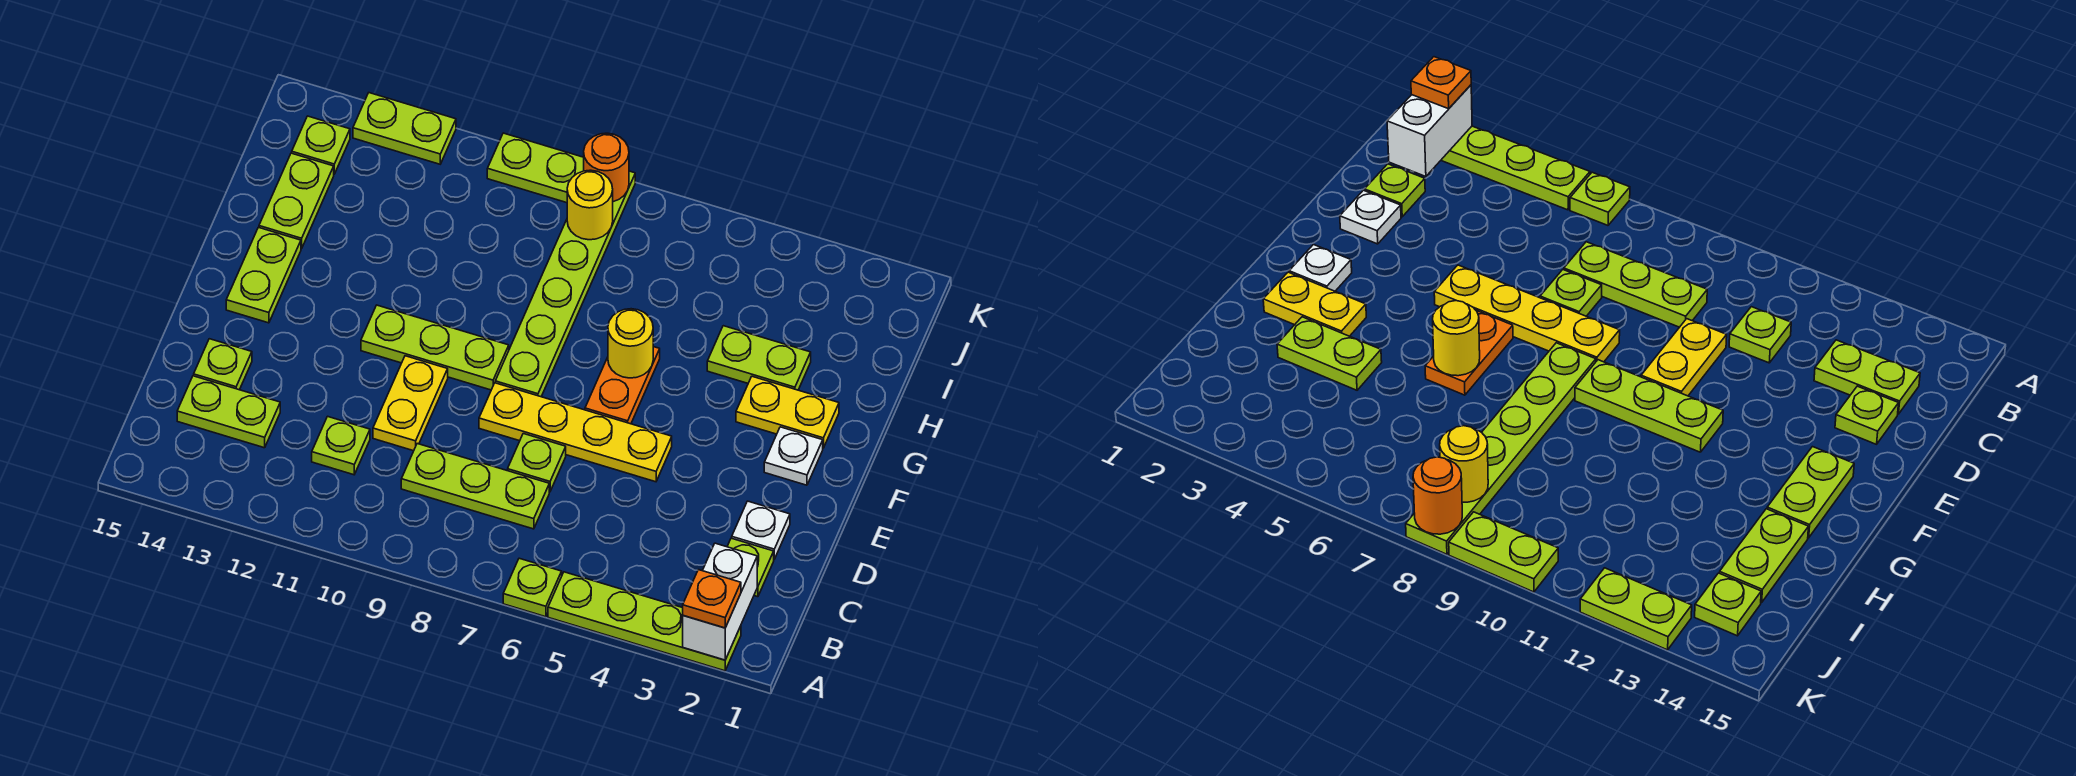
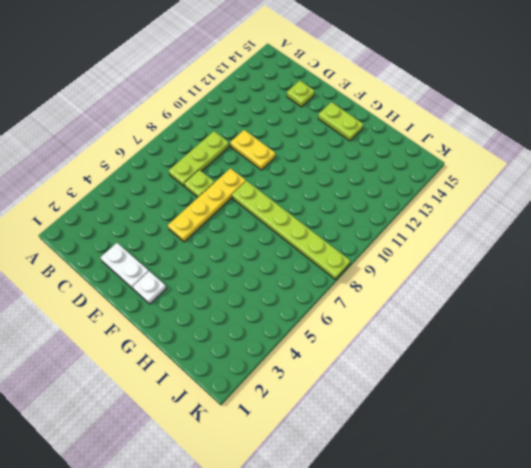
white 1x2 plate [100,243,149,289] -> white 1x1 plate [732,501,790,559]
none -> lime 1x4 plate [548,572,741,671]
none -> lime 1x1 plate [503,558,562,617]
none -> lime 1x1 plate [727,538,774,597]

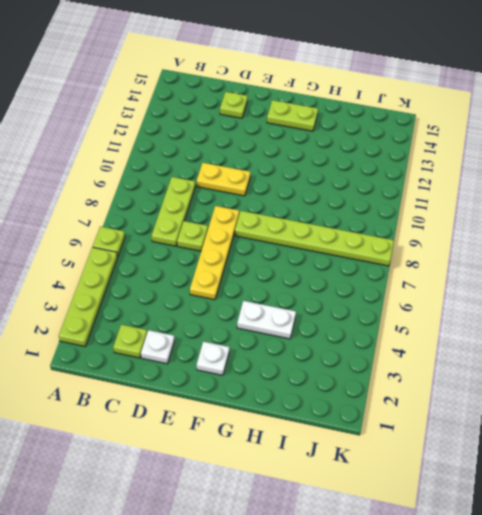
white 1x2 plate [237,301,296,339] -> lime 1x2 plate [707,326,811,390]
none -> lime 1x1 plate [312,416,370,475]
none -> lime 1x2 plate [177,376,280,448]
none -> orange 1x2 plate [585,347,660,424]

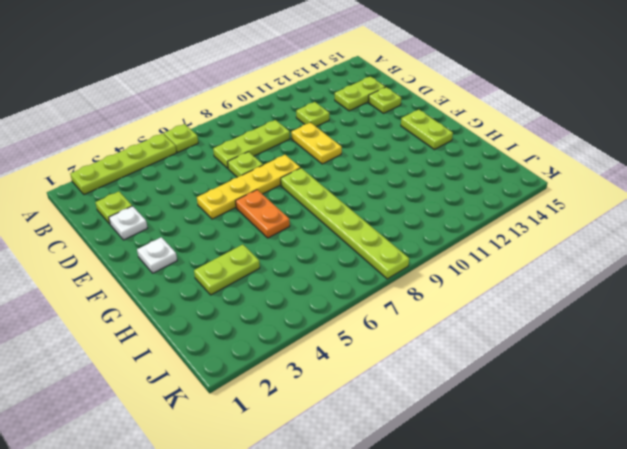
none -> lime 1x3 plate [361,305,509,390]
none -> yellow 1x2 plate [736,376,839,448]
none -> lime 1x2 plate [259,153,334,249]

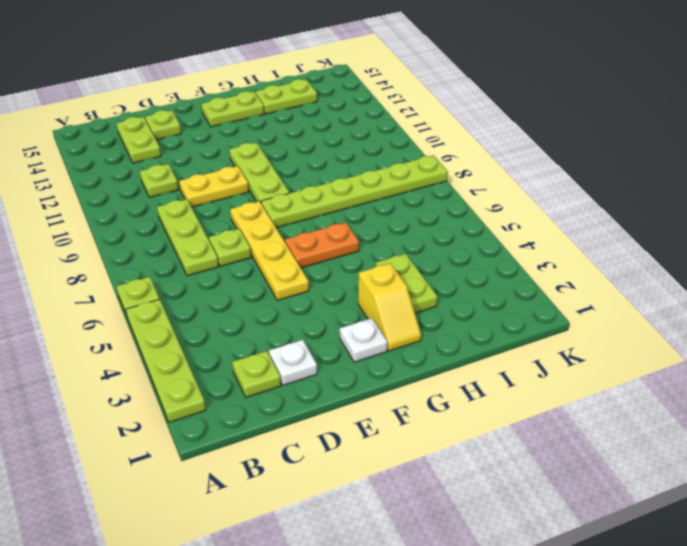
yellow 1x2 slope [358,263,421,351] -> yellow 1x2 plate [736,376,839,448]
none -> lime 1x1 plate [292,116,350,174]
none -> lime 1x2 plate [487,133,584,203]
none -> lime 1x2 plate [353,93,456,164]

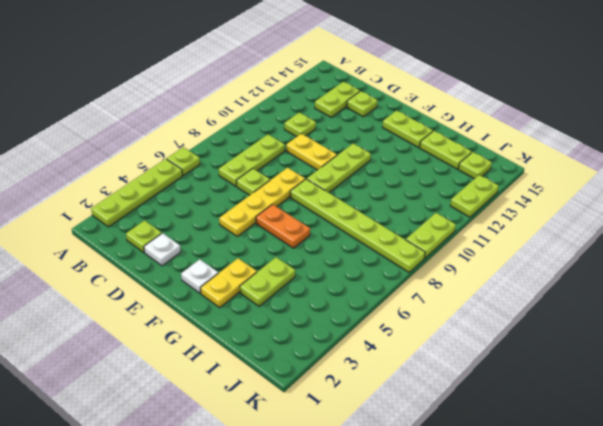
none -> white 1x2 brick [683,543,757,660]
none -> yellow 1x1 round brick [608,309,653,378]
none -> yellow 1x1 round brick [567,170,613,240]

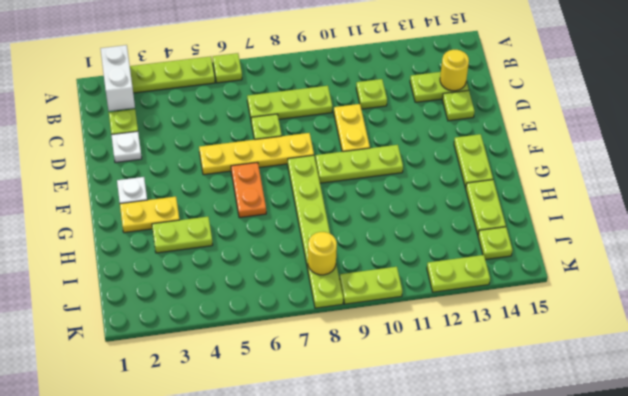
yellow 1x1 round brick [440,50,469,91] -> yellow 1x1 round brick moved to [608,309,653,378]
none -> orange 1x1 round brick [584,133,629,202]
none -> orange 1x1 plate [683,570,741,628]

